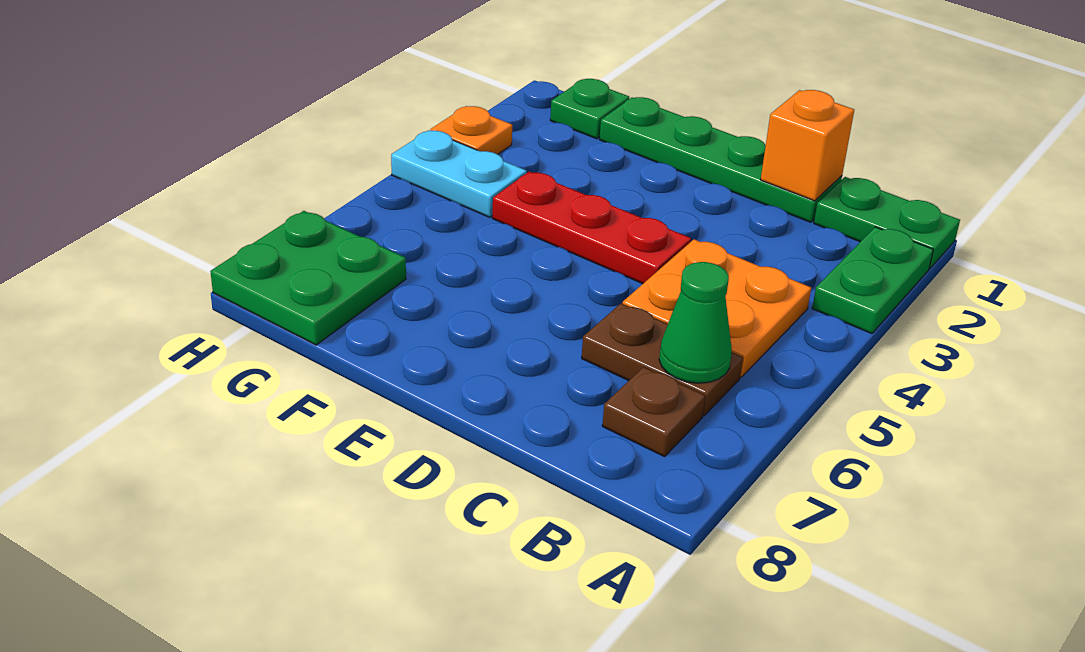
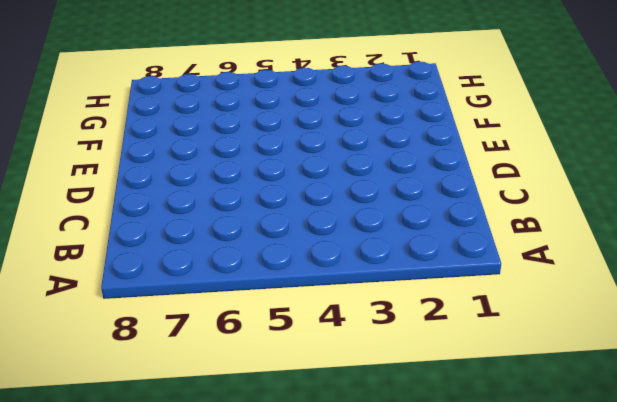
none -> green 1x2 plate [814,177,960,269]
none -> green 1x2 plate [812,227,933,334]
none -> orange 2x2 plate [623,239,811,377]

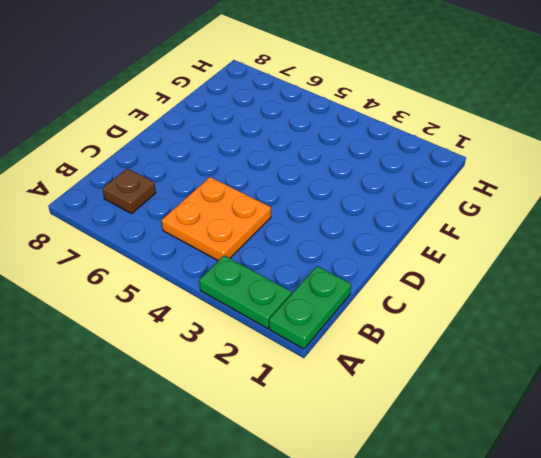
none -> brown 1x2 plate [582,303,743,416]
none -> green 1x4 plate [599,97,842,222]
none -> red 1x3 plate [492,172,691,284]

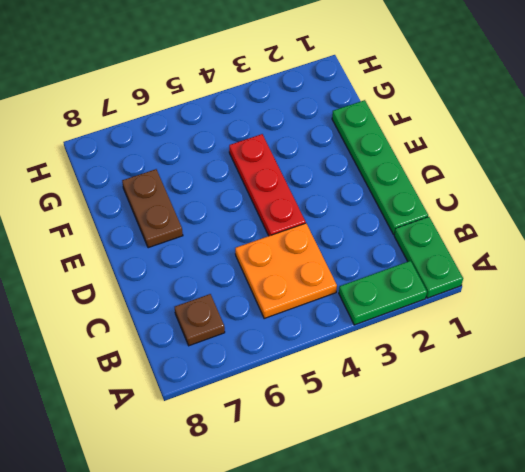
brown 1x2 plate [122,169,183,248] -> brown 1x2 plate moved to [582,303,743,416]
none -> green 1x1 plate [550,79,629,139]
none -> cyan 1x2 plate [391,130,527,217]
none -> green 2x2 plate [210,211,406,345]

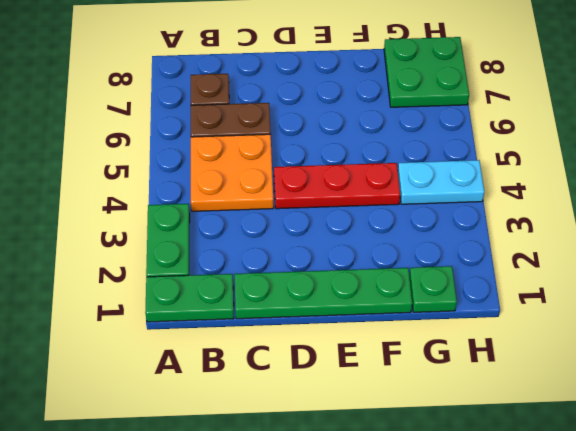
none -> orange 1x1 plate [431,106,512,154]
none -> green 1x1 cone [659,262,732,383]
none -> orange 1x1 brick [761,90,854,201]

